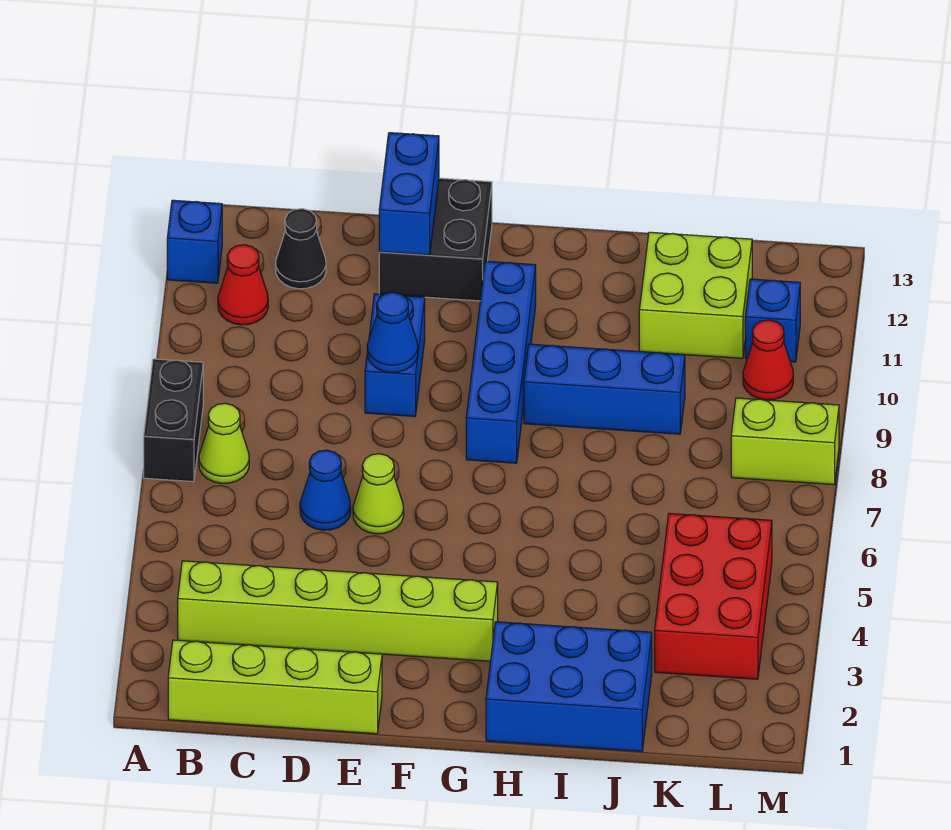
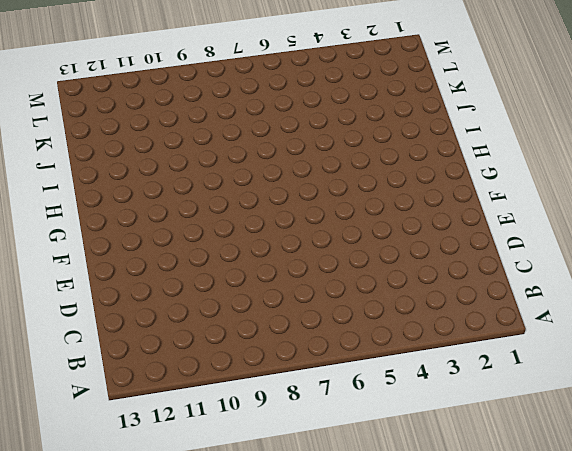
none -> black 1x2 brick [144,359,203,482]
none -> blue 1x1 brick [167,200,222,283]
none -> lime 1x4 brick [168,640,382,734]

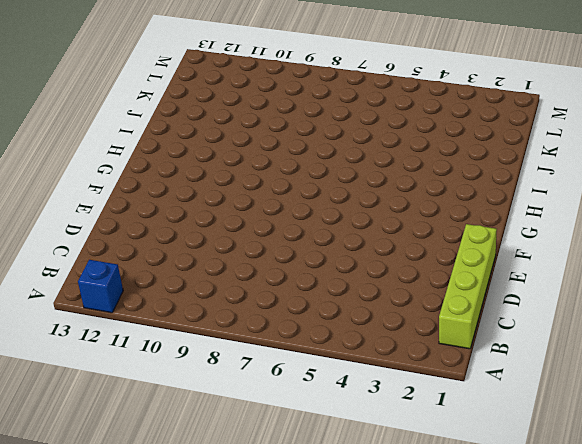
none -> black 1x2 brick [144,359,203,482]
none -> lime 1x6 brick [178,561,498,661]
none -> lime 1x1 cone [199,403,249,483]

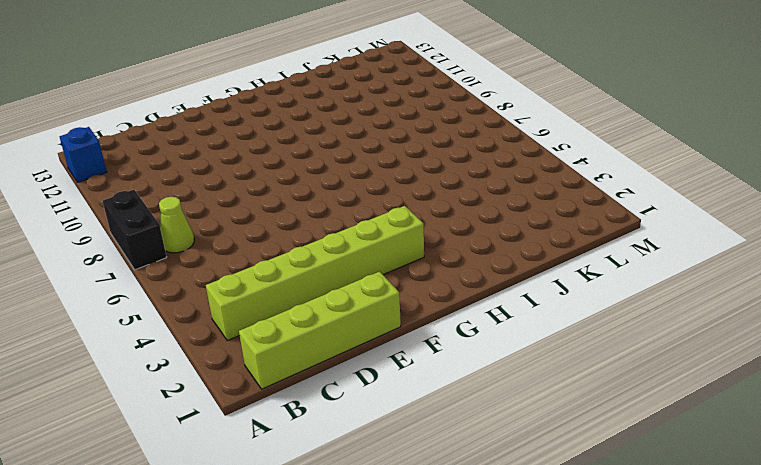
none -> red 1x1 cone [218,245,268,325]
none -> black 1x1 cone [276,209,326,289]
none -> blue 1x1 cone [300,450,351,530]

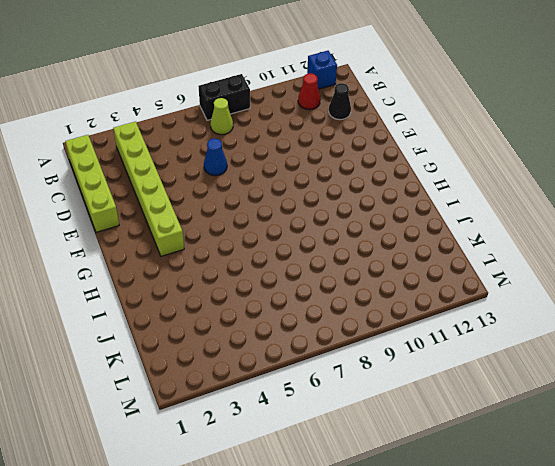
none -> lime 1x1 cone [353,454,404,534]
none -> blue 1x2 brick [365,294,425,416]
none -> black 2x2 brick [379,178,492,301]

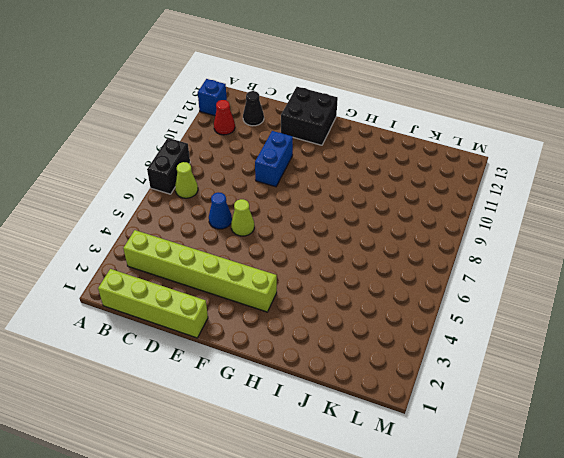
none -> blue 1x4 brick [466,261,536,463]
none -> blue 2x3 brick [486,622,652,751]
none -> blue 1x3 brick [524,344,685,434]

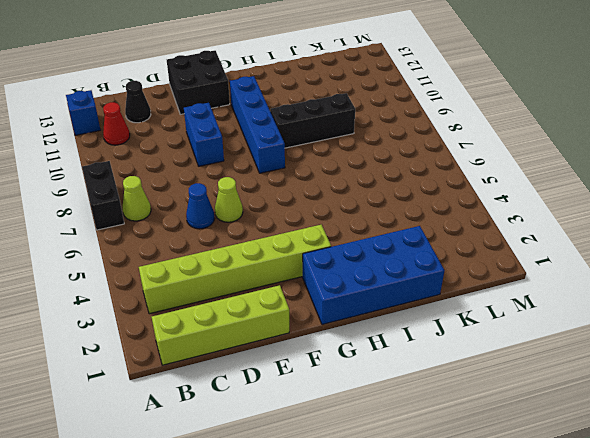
blue 2x4 brick [303,226,445,324] -> blue 2x3 brick [486,622,652,751]
black 1x3 brick [270,93,355,148] -> blue 1x3 brick [524,344,685,434]
none -> lime 2x2 brick [639,232,752,358]
none -> red 2x3 brick [655,513,772,679]
none -> lime 1x2 brick [731,398,839,485]

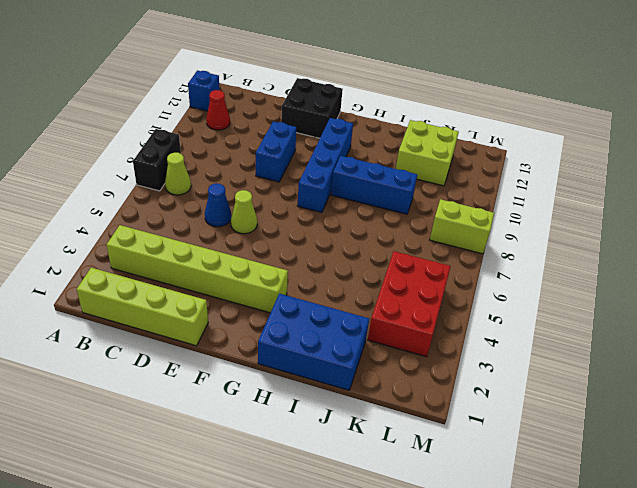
none -> black 1x1 cone [276,209,326,289]
none -> red 1x1 cone [743,320,793,400]
none -> blue 1x1 brick [745,279,800,362]

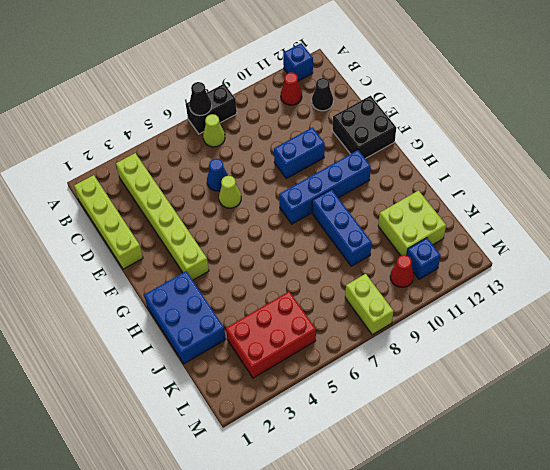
black 1x1 cone [189,82,212,116] -> none
none -> blue 1x1 cone [367,292,418,372]
none -> blue 1x2 brick [379,133,439,255]

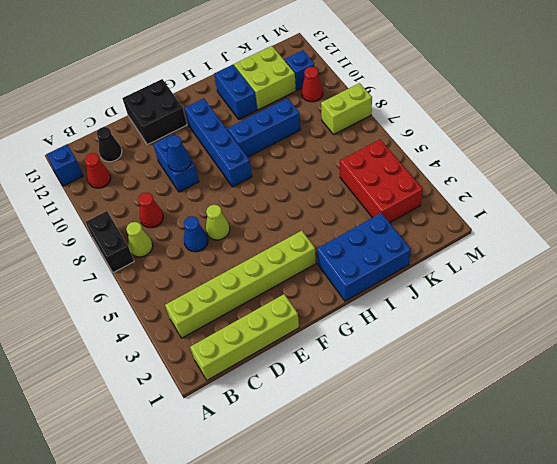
red 1x1 cone [138,193,163,228] -> none
blue 1x2 brick [214,65,257,119] -> blue 1x2 brick moved to [379,133,439,255]

